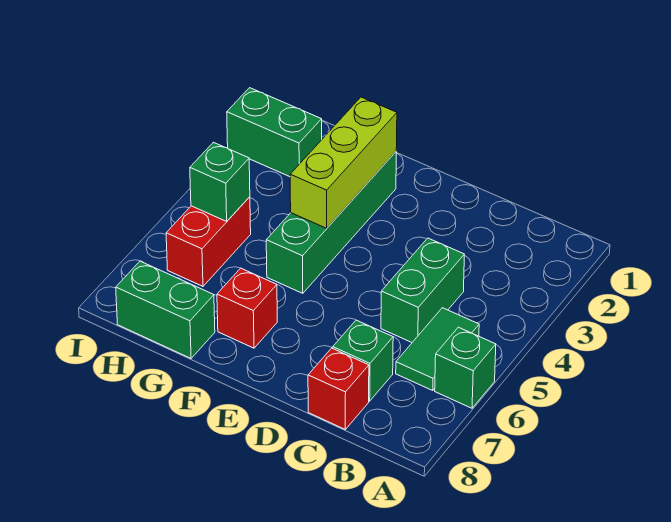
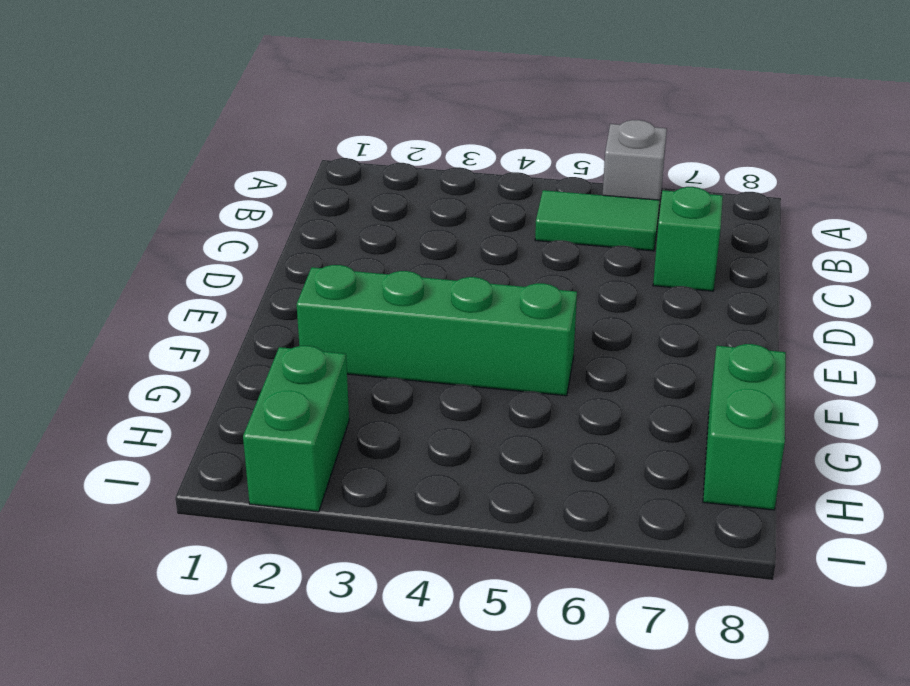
grey 1x1 brick [603,120,667,207] -> green 1x1 brick [435,327,496,408]
none -> green 1x2 brick [381,238,464,342]
none -> red 1x1 brick [308,348,369,429]
none -> red 1x1 brick [217,268,277,348]

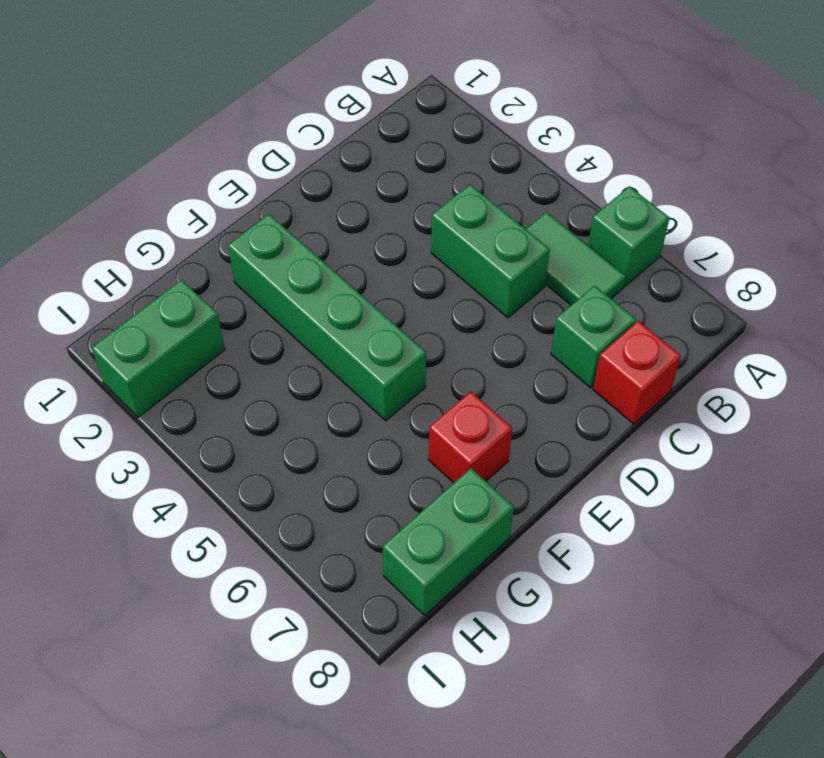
none -> red 1x2 brick [166,197,251,286]
none -> lime 1x3 brick [290,97,397,228]
none -> green 1x1 brick [190,142,250,221]

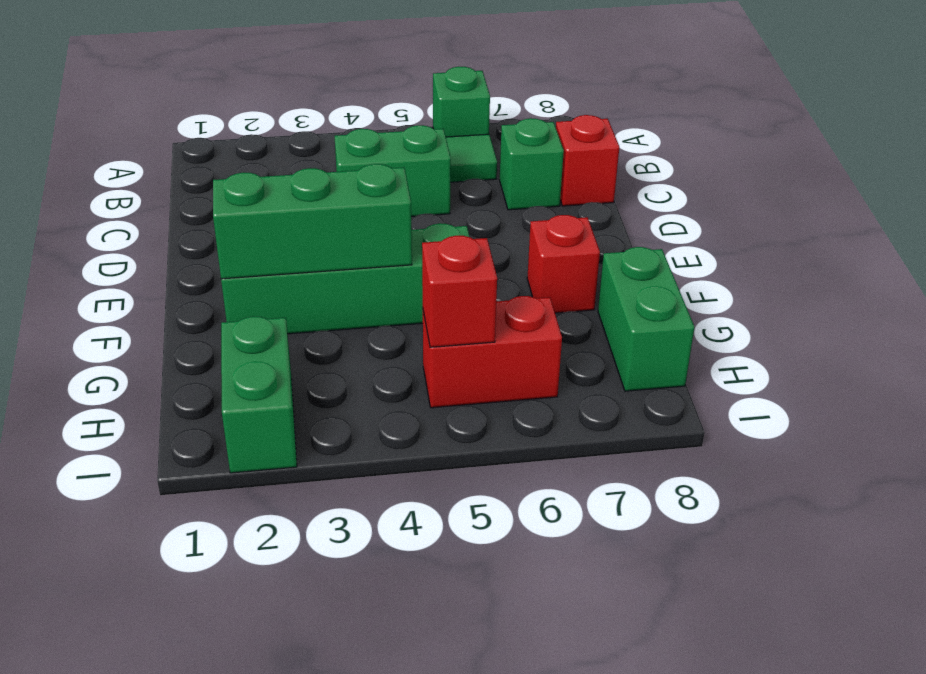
green 1x3 brick [213,164,412,279] -> lime 1x3 brick [290,97,397,228]
red 1x1 brick [422,236,497,347] -> green 1x1 brick [190,142,250,221]

